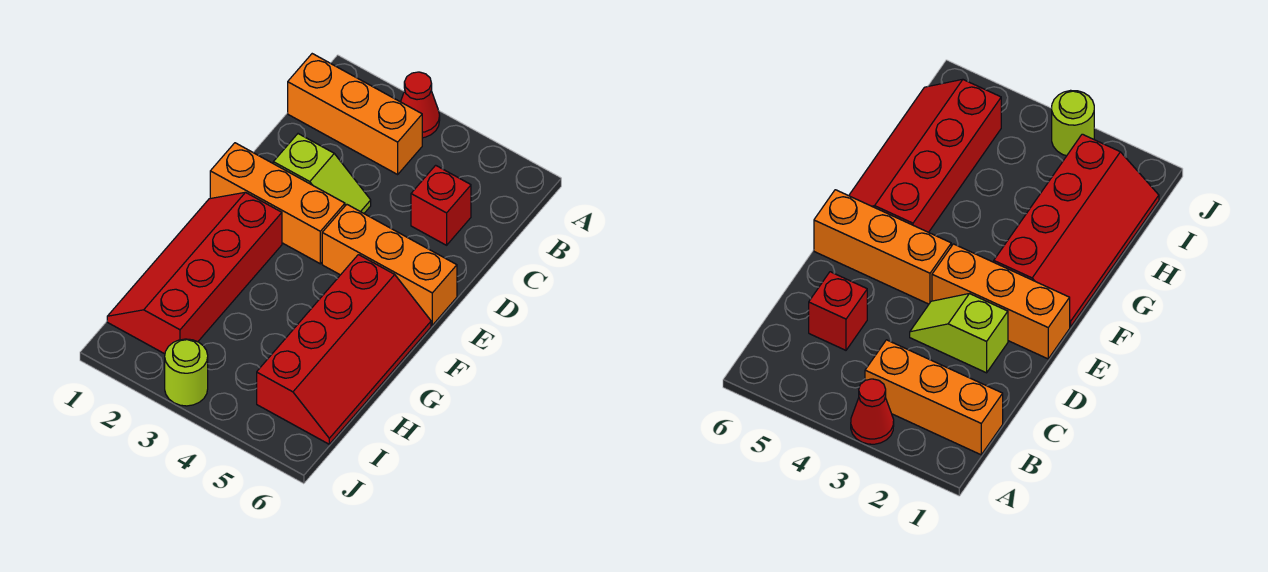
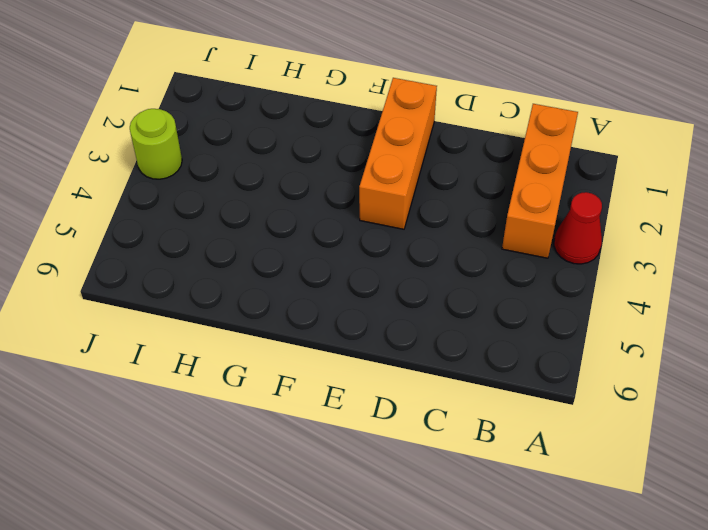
none -> red 1x1 brick [411,165,471,245]
none -> lime 1x2 slope [273,134,371,213]

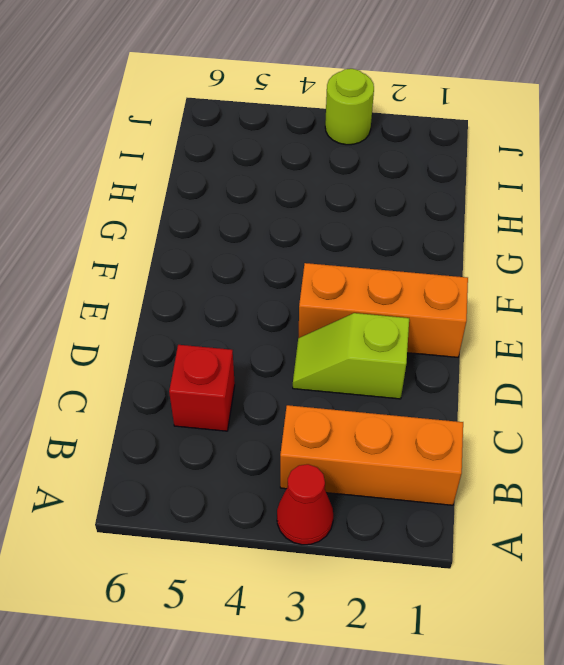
none -> orange 1x3 brick [322,205,457,325]
none -> red 2x4 slope [107,192,282,354]

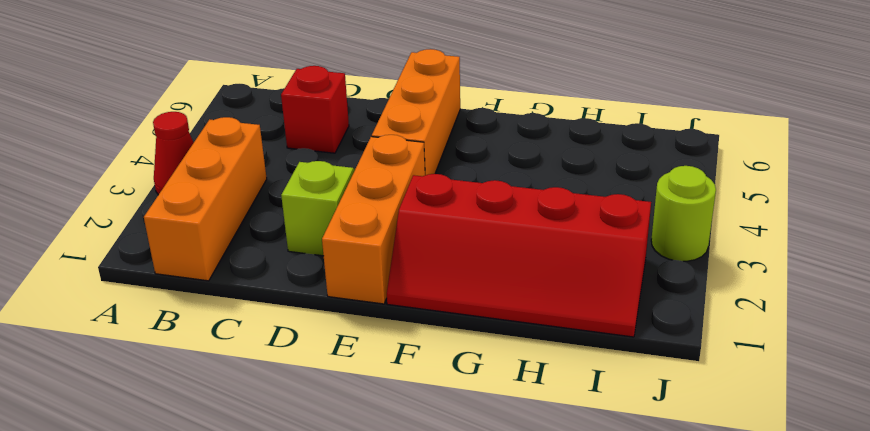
none -> red 2x4 slope [257,255,431,444]

